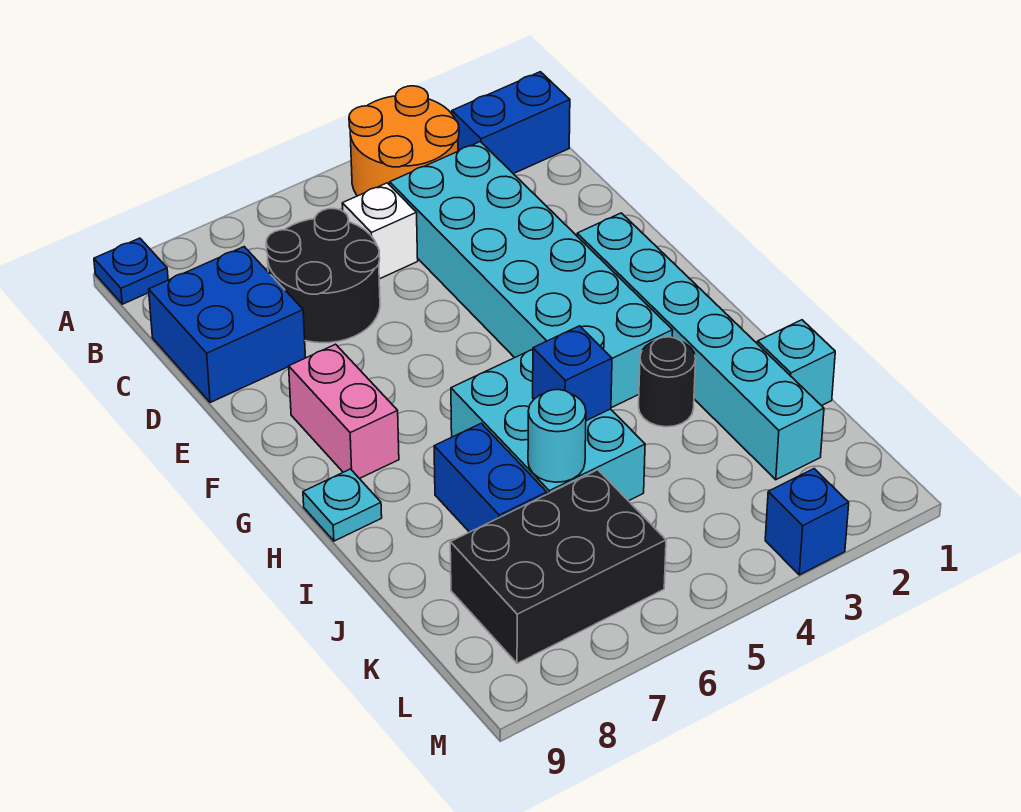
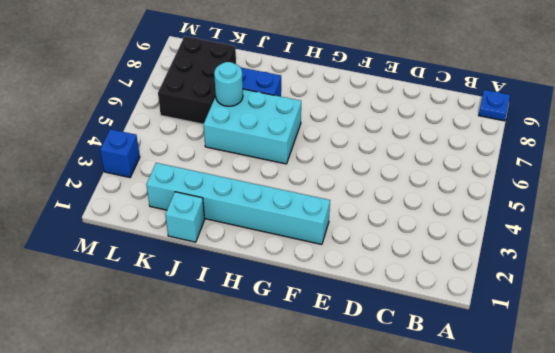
none -> orange 2x2 round brick [349,86,459,196]
none -> blue 1x2 brick [452,72,570,174]
none -> cyan 2x6 brick [390,142,673,408]

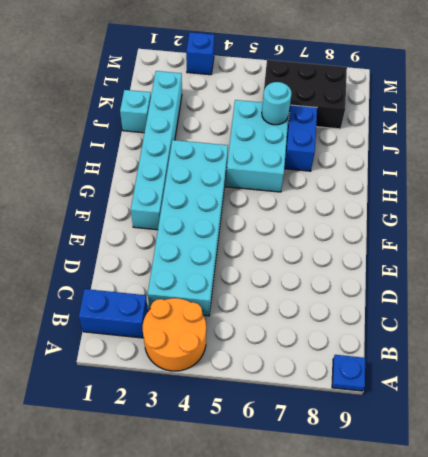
none -> white 1x1 brick [342,183,418,279]
none -> black 2x2 round brick [266,209,380,343]
none -> blue 2x2 brick [149,247,305,403]

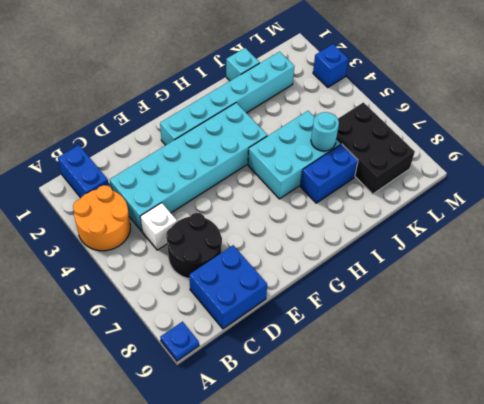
none -> pink 1x2 brick [289,344,399,479]
none -> cyan 1x1 plate [303,469,382,541]
none -> black 1x1 round brick [639,337,696,427]

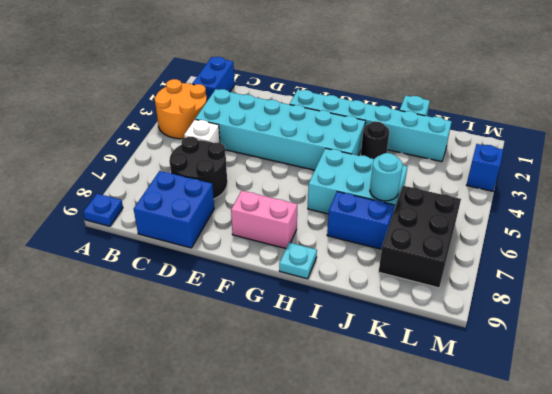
none -> blue 1x1 brick [533,326,612,421]

